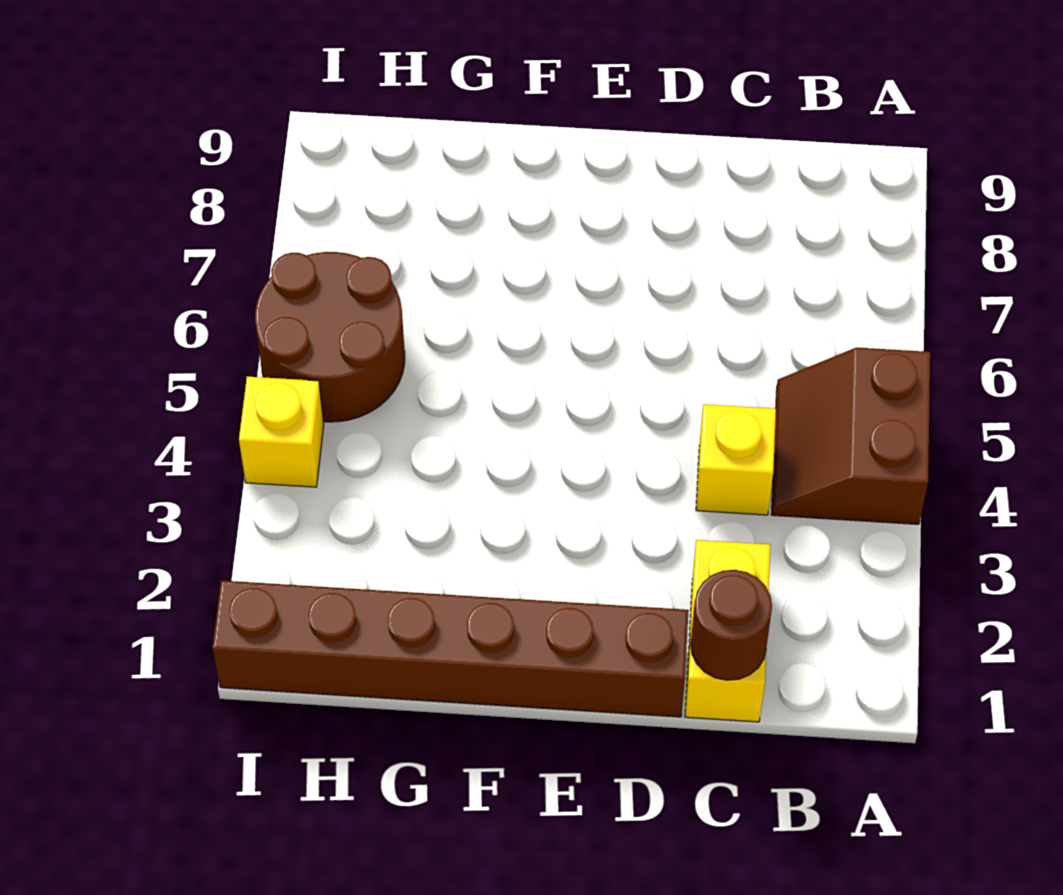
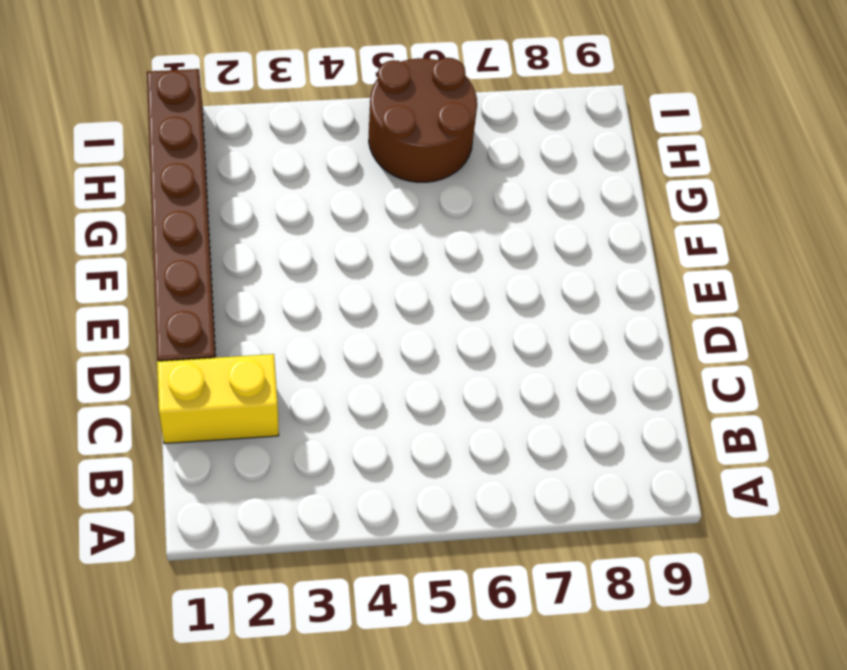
none -> brown 2x2 slope [771,347,930,524]
none -> yellow 1x1 brick [696,404,776,515]

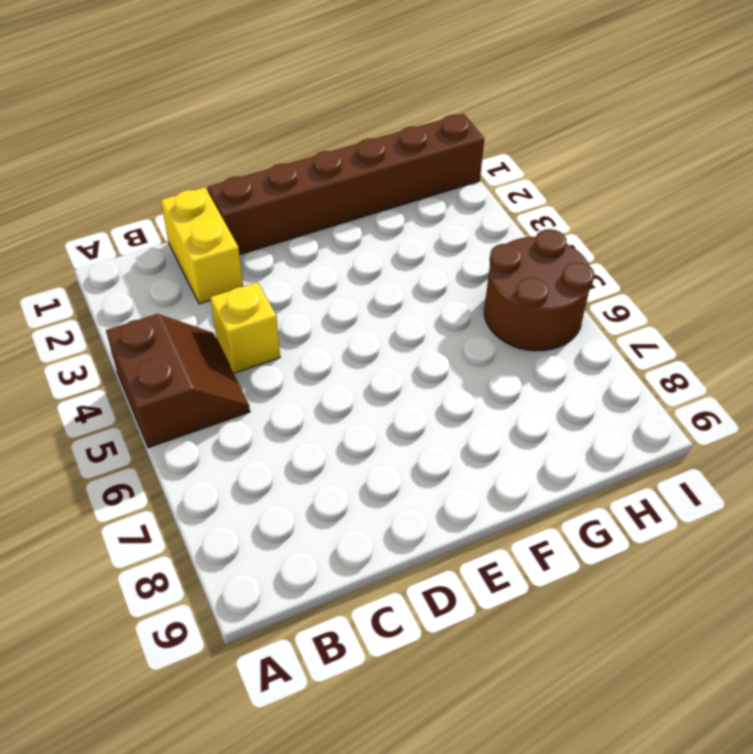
none -> yellow 1x1 brick [239,376,324,487]
none -> brown 1x1 round brick [691,570,772,680]

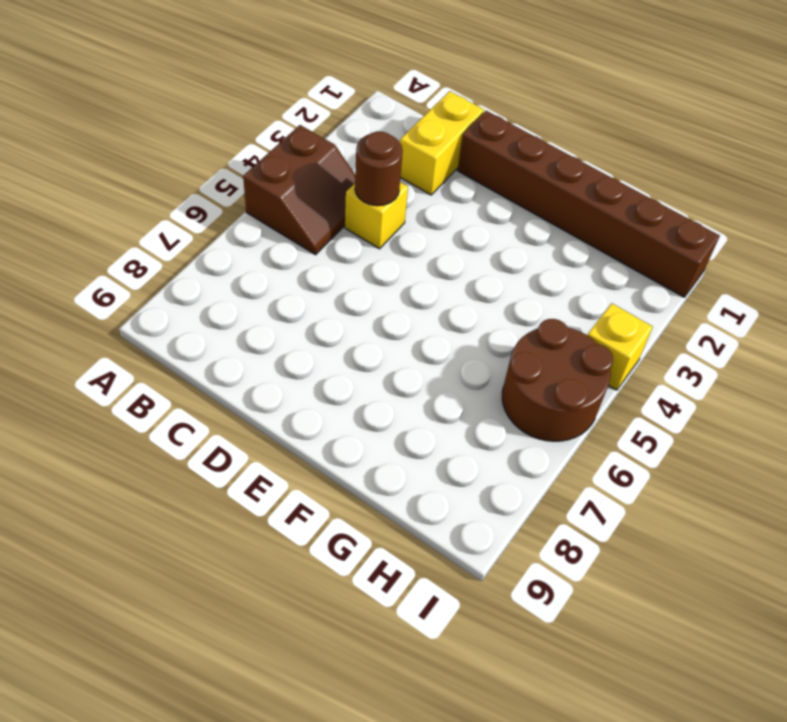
brown 1x1 round brick [355,132,403,206] -> brown 1x1 round brick moved to [691,570,772,680]

